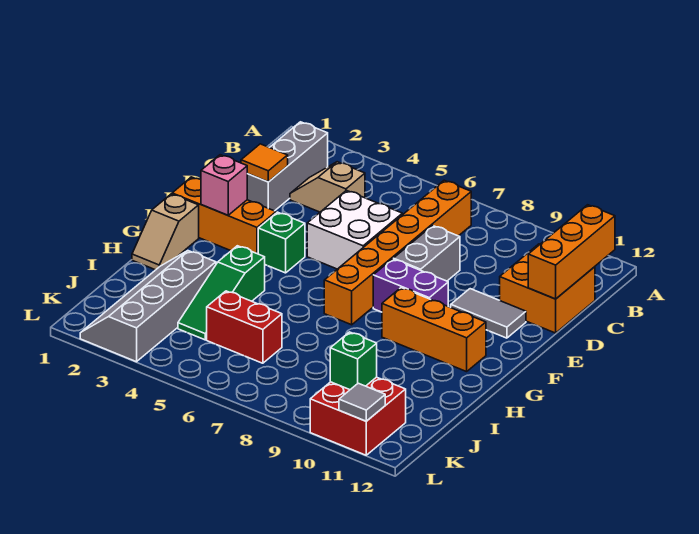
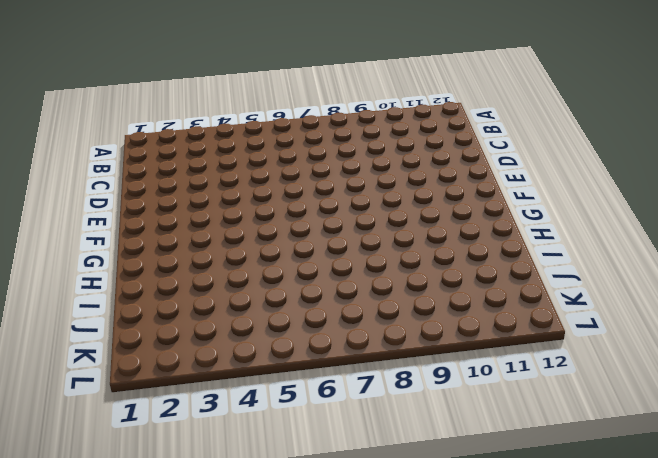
none -> grey 1x3 brick [247,122,328,211]
none -> orange 1x6 brick [324,180,471,325]
none -> tan 1x2 slope [290,162,365,212]

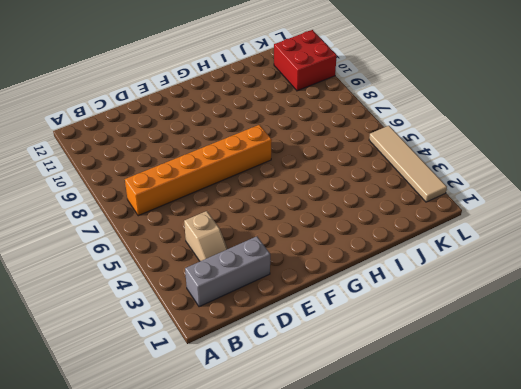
tan 1x4 tile [369,126,447,202] -> grey 2x4 slope [80,251,216,362]
none -> orange 2x2 brick [500,244,595,333]
none -> white 2x2 brick [307,191,402,269]
none -> grey 1x2 brick [393,226,460,281]

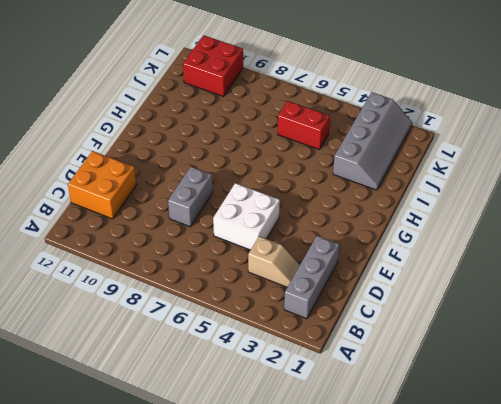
none -> orange 1x6 brick [324,180,471,325]
none -> grey 1x2 tile [451,289,526,338]
none -> orange 1x3 brick [172,177,276,254]

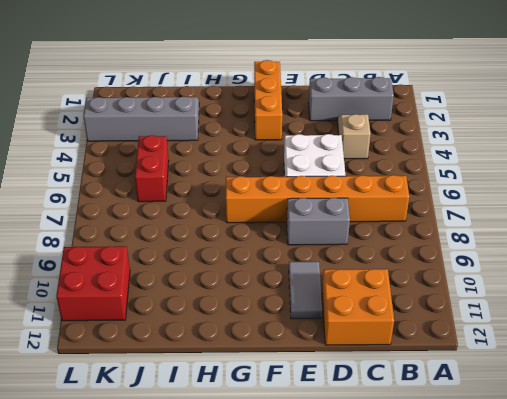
none -> green 1x1 brick [258,212,305,273]
none -> purple 1x2 brick [373,259,448,312]
none -> tan 1x2 slope [132,194,199,270]

